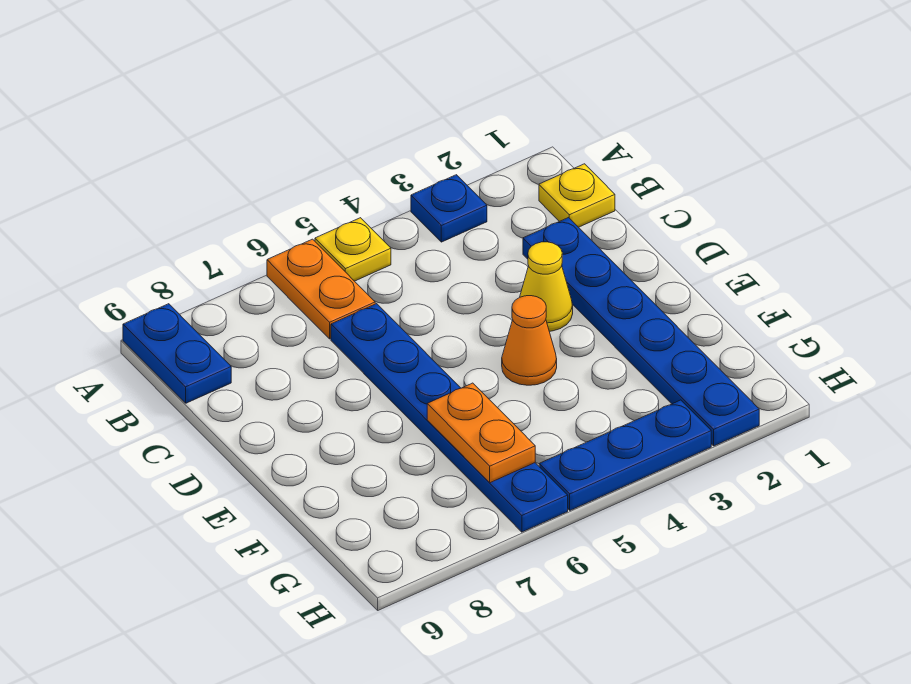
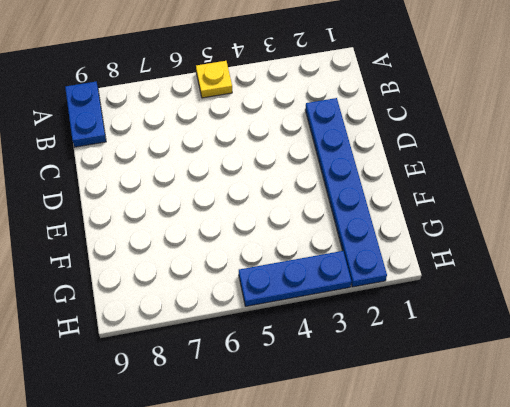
none -> blue 1x1 plate [411,175,487,242]
none -> orange 1x2 plate [267,239,375,339]

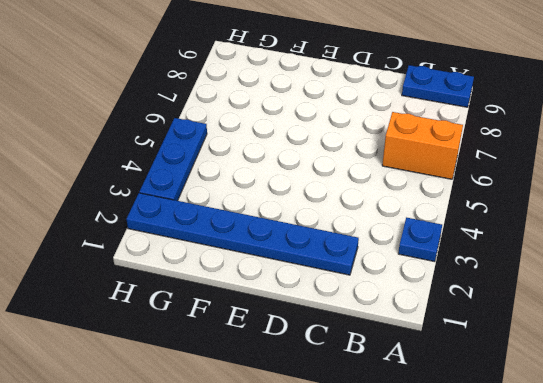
orange 1x2 brick [382,112,463,179] -> orange 1x2 plate [267,239,375,339]
none -> yellow 1x1 plate [315,218,391,281]
none -> yellow 1x1 plate [539,164,615,227]

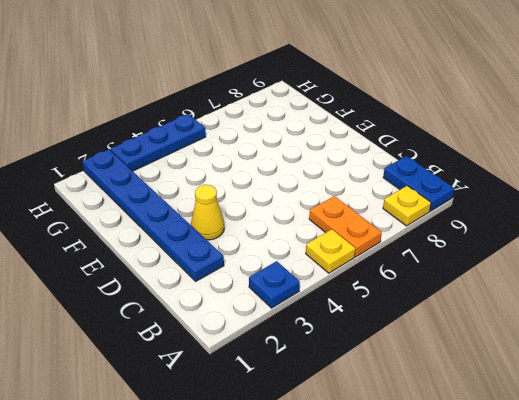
yellow 1x1 plate [383,186,431,226] -> yellow 1x1 plate moved to [539,164,615,227]
none -> blue 1x6 plate [331,304,568,532]
none -> orange 1x1 cone [502,296,557,385]

